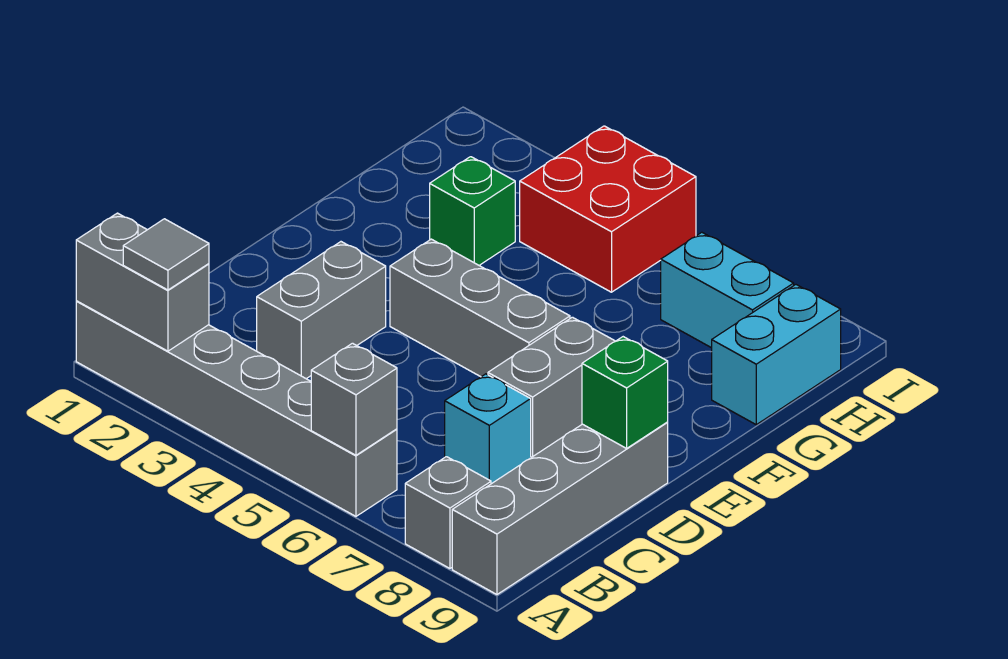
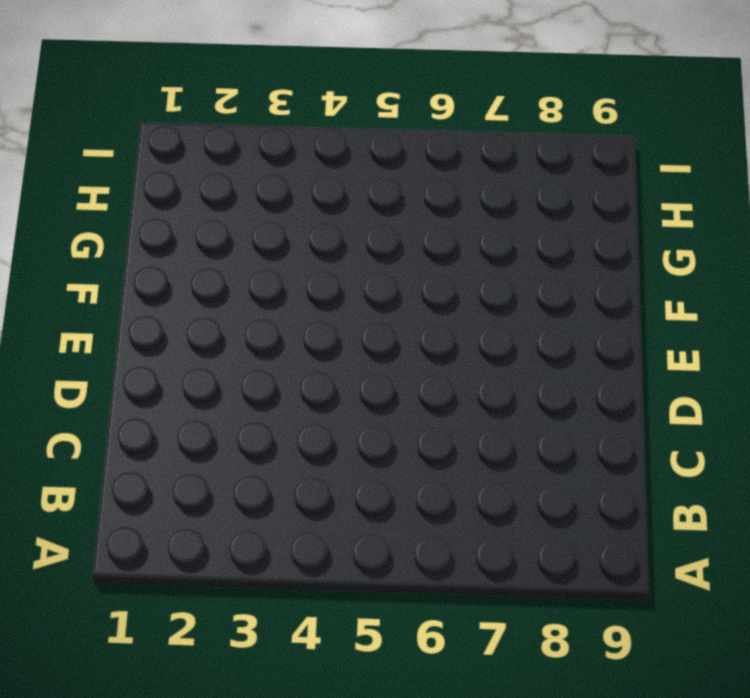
none -> grey 1x6 brick [76,301,397,516]
none -> grey 1x1 brick [405,457,491,568]
none -> grey 1x4 brick [452,422,668,594]

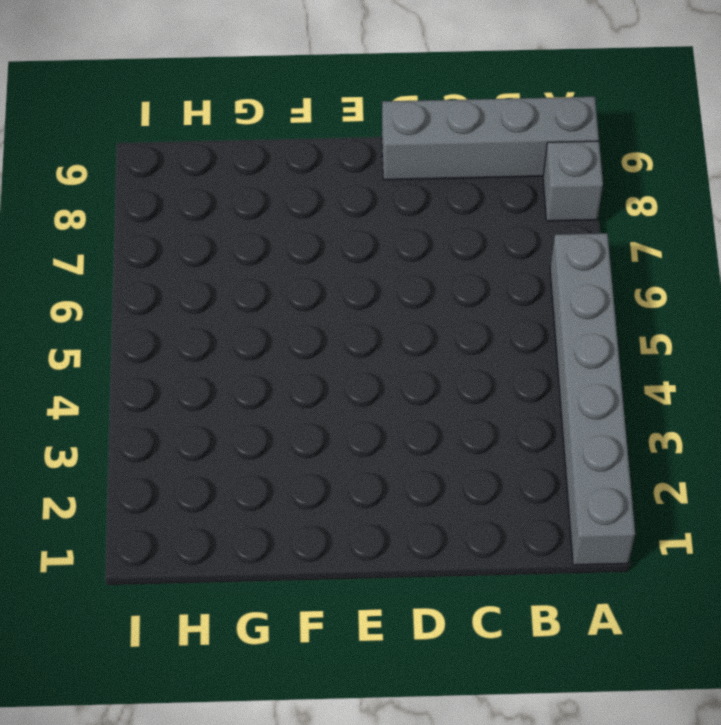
none -> grey 1x2 brick [257,242,386,379]
none -> cyan 1x1 brick [445,374,531,484]
none -> grey 1x2 brick [488,317,615,457]

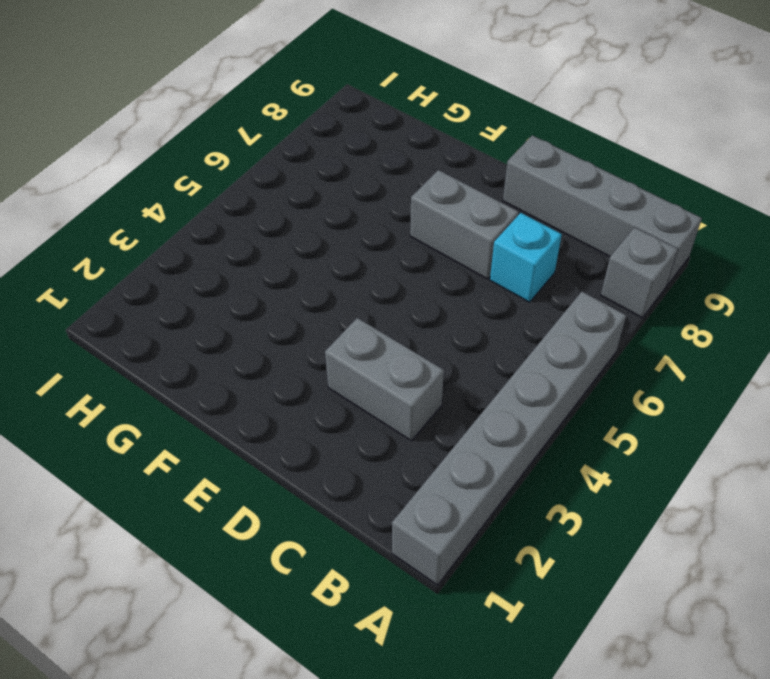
none -> grey 1x3 brick [390,239,570,377]
none -> green 1x1 brick [430,157,515,265]
none -> cyan 1x2 brick [712,285,841,425]

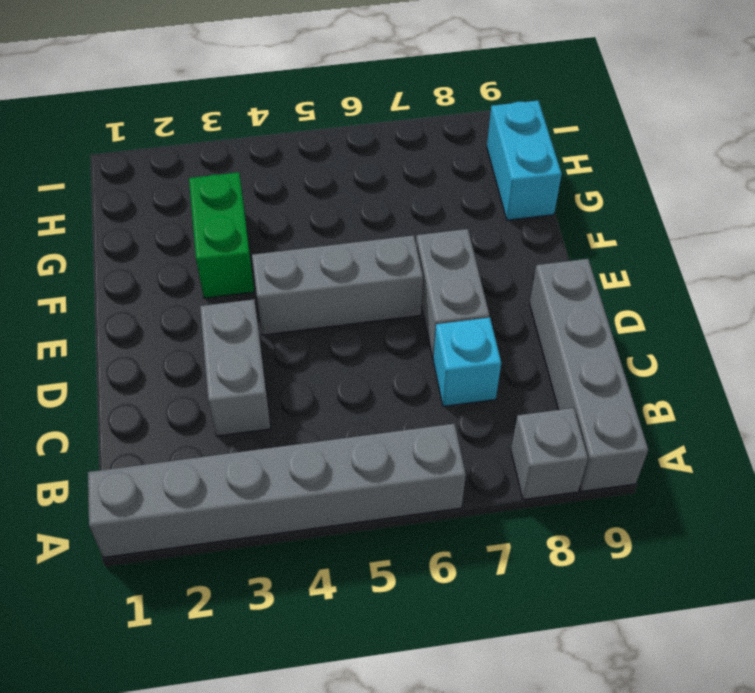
green 1x2 brick [189,172,254,298] -> green 1x1 brick [430,157,515,265]
none -> red 2x2 brick [520,126,696,292]
none -> cyan 1x2 brick [661,232,794,348]
none -> grey 1x2 brick [76,213,209,351]

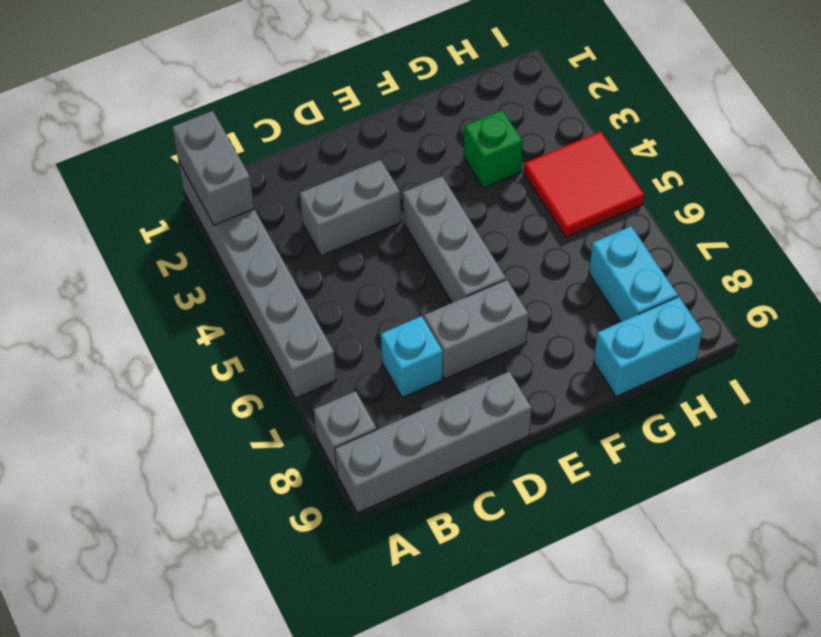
red 2x2 tile [524,131,644,237] -> red 2x2 brick [520,126,696,292]
none -> grey 1x1 brick [311,343,397,455]
none -> green 1x1 brick [582,337,668,448]
none -> grey 1x1 tile [123,219,209,290]

